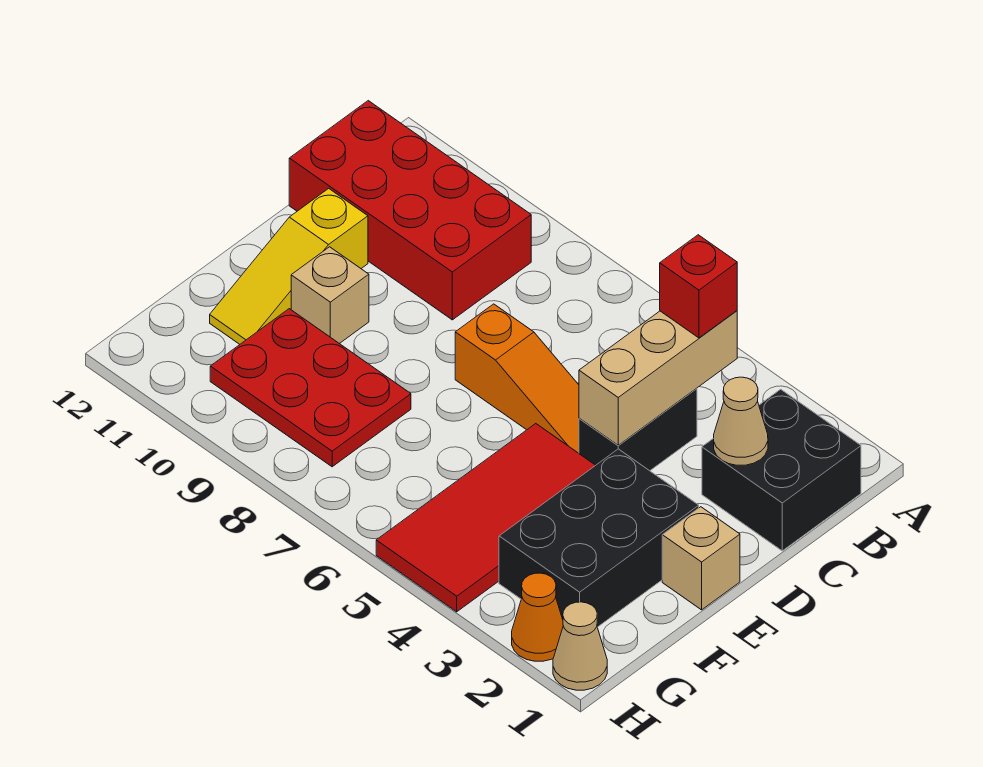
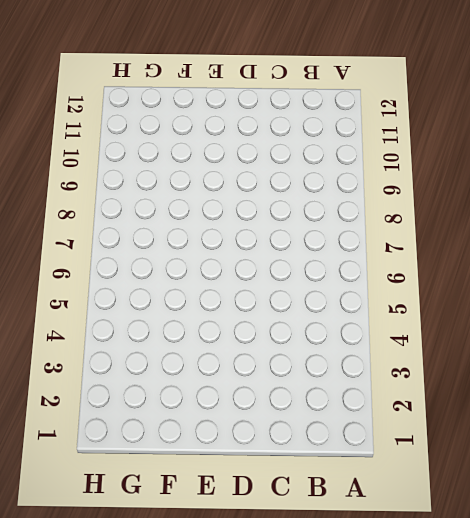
none -> black 2x2 brick [702,389,861,551]
none -> red 2x4 brick [289,101,531,320]
none -> black 1x2 brick [579,388,697,471]

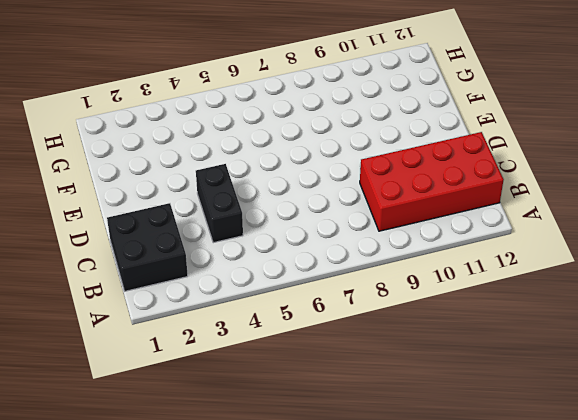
none -> orange 1x3 slope [455,304,579,453]
none -> yellow 1x3 slope [210,188,368,344]
none -> tan 1x1 brick [662,507,740,610]

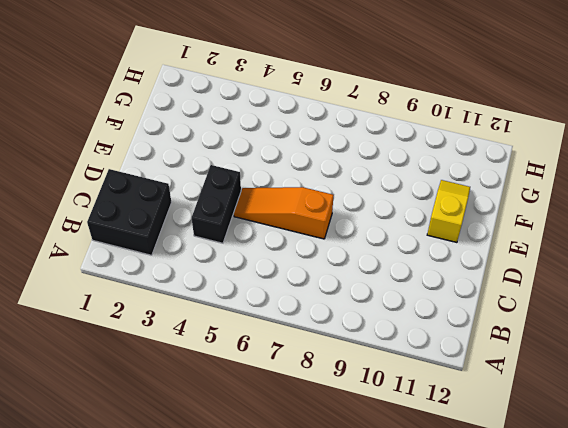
yellow 1x2 slope [427,180,470,242] -> yellow 1x3 slope [210,188,368,344]
none -> red 2x4 brick [289,101,531,320]
none -> tan 1x1 brick [662,507,740,610]
none -> black 2x3 brick [499,449,699,627]

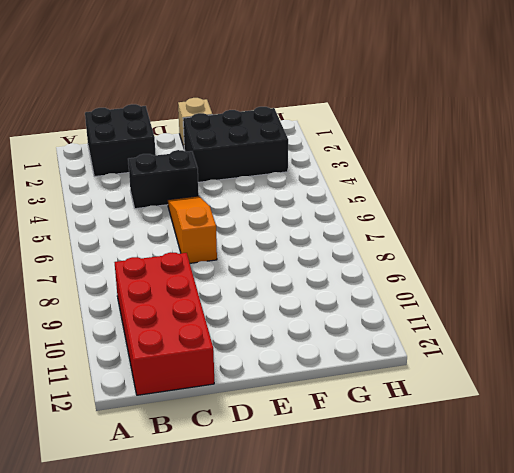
none -> yellow 1x3 slope [210,188,368,344]
none -> red 2x4 tile [376,424,596,612]
none -> tan 1x1 brick [291,247,369,344]

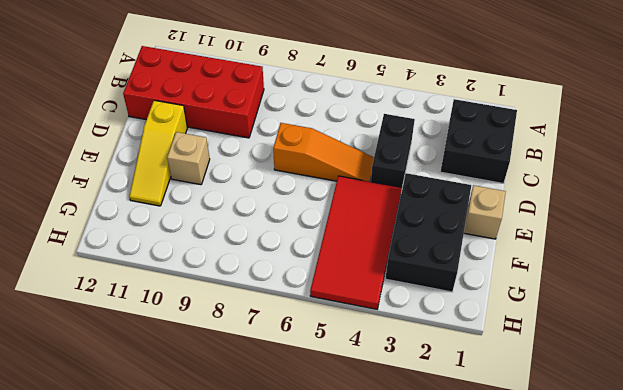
none -> red 2x3 plate [210,309,411,467]
none -> tan 1x1 cone [553,602,607,690]
none -> orange 1x1 cone [512,573,563,661]

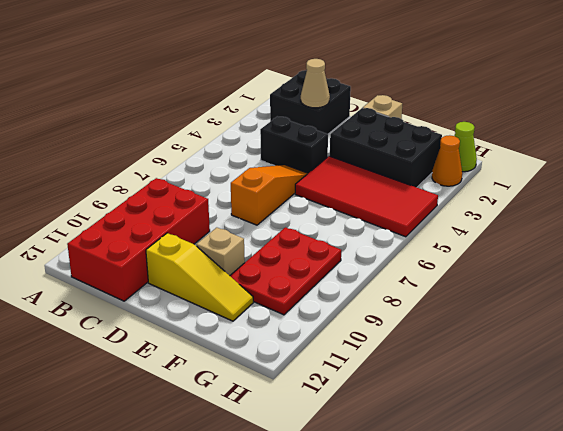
lime 1x1 cone [454,122,477,172] -> tan 1x1 cone [553,602,607,690]
none -> tan 1x3 brick [579,311,737,445]
none -> red 1x1 brick [660,235,737,338]

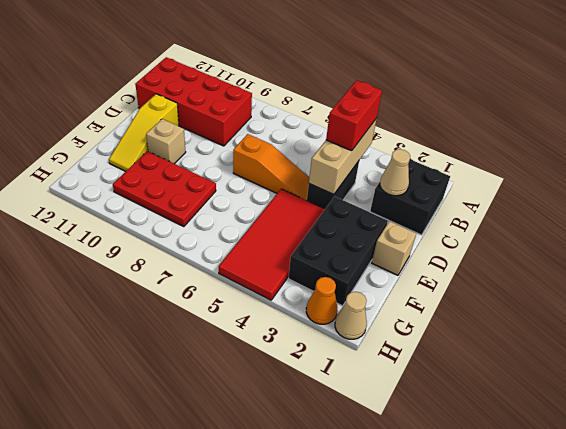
red 1x2 brick [326,80,382,151] -> red 1x1 brick [660,235,737,338]

